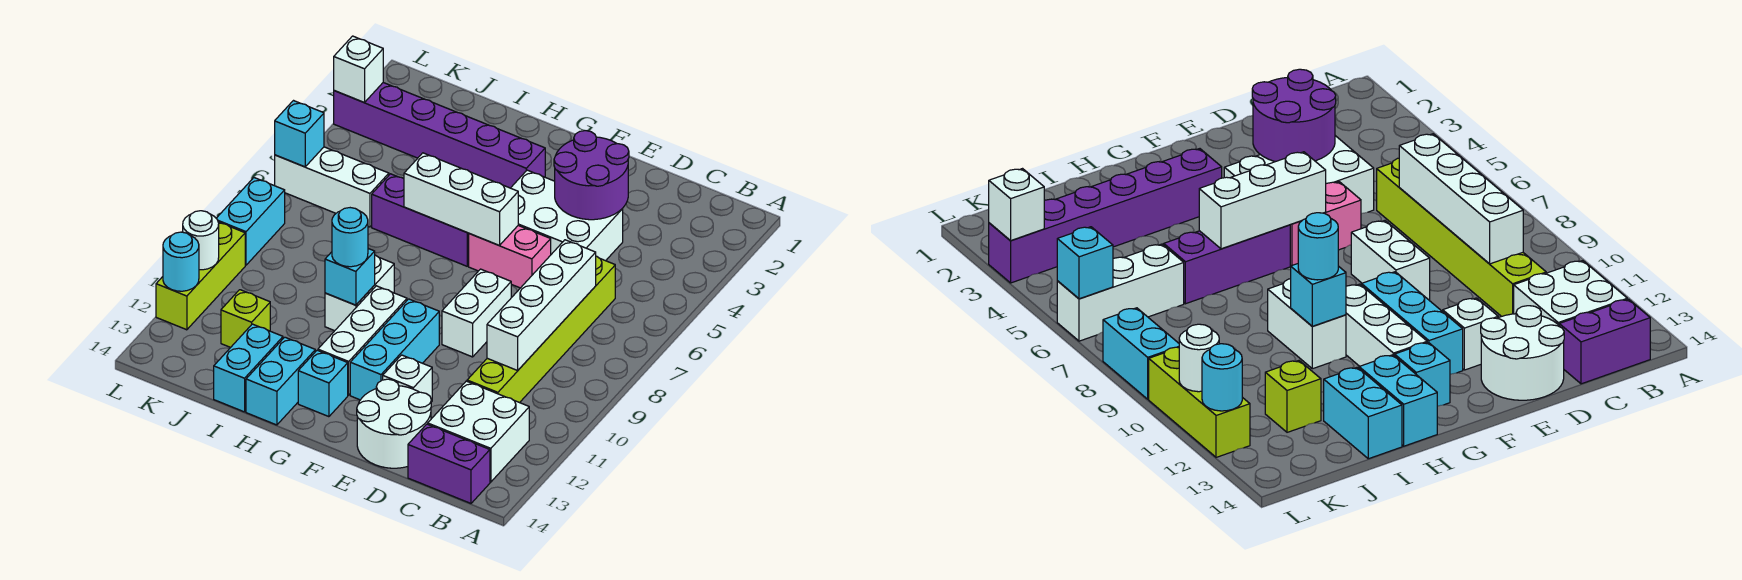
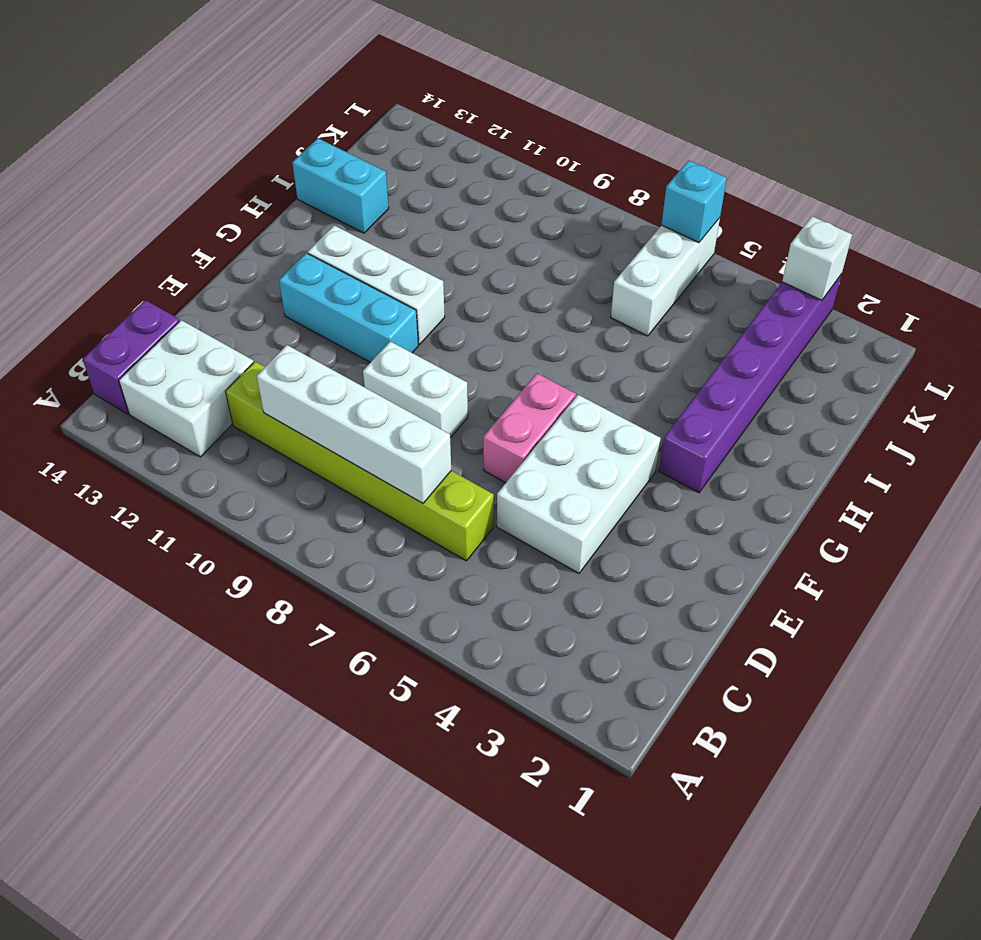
none -> white 2x2 round brick [357,379,431,468]
none -> white 1x1 brick [383,355,432,402]
none -> purple 1x3 brick [372,174,469,266]

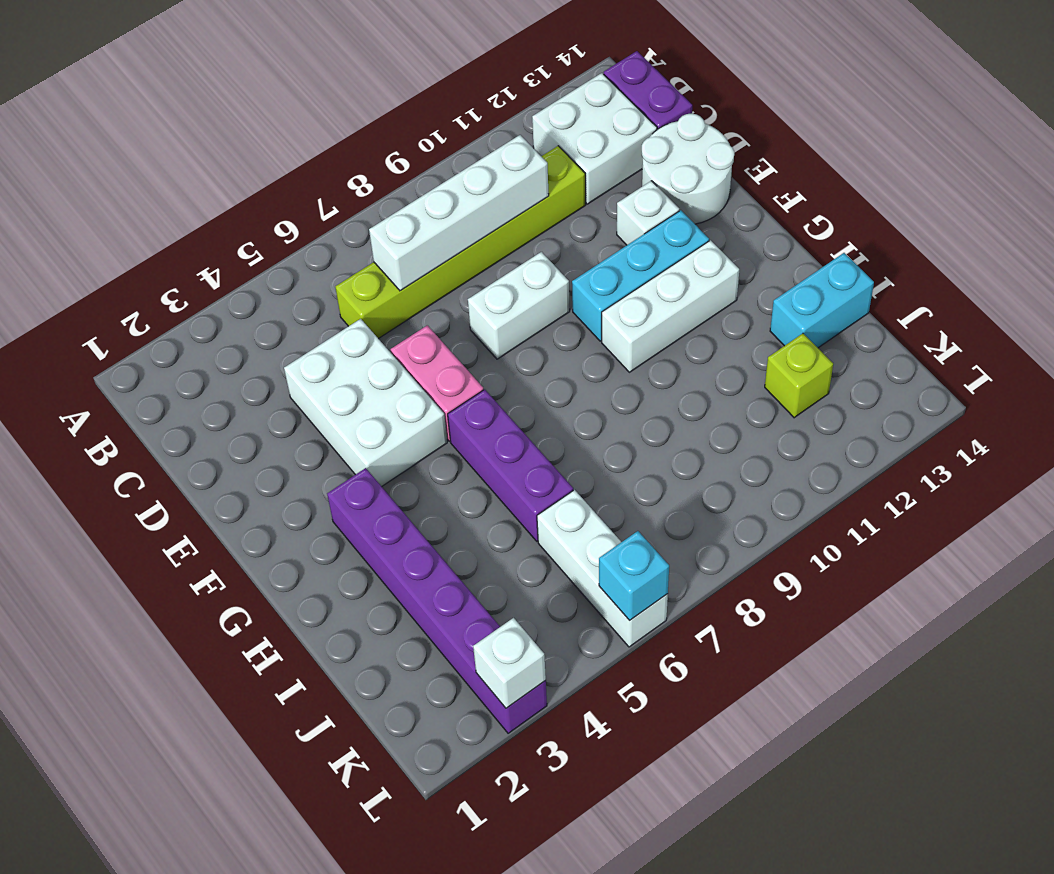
none -> cyan 1x1 brick [298,350,348,417]
none -> white 1x2 brick [325,255,394,331]
none -> cyan 1x2 brick [246,337,315,425]

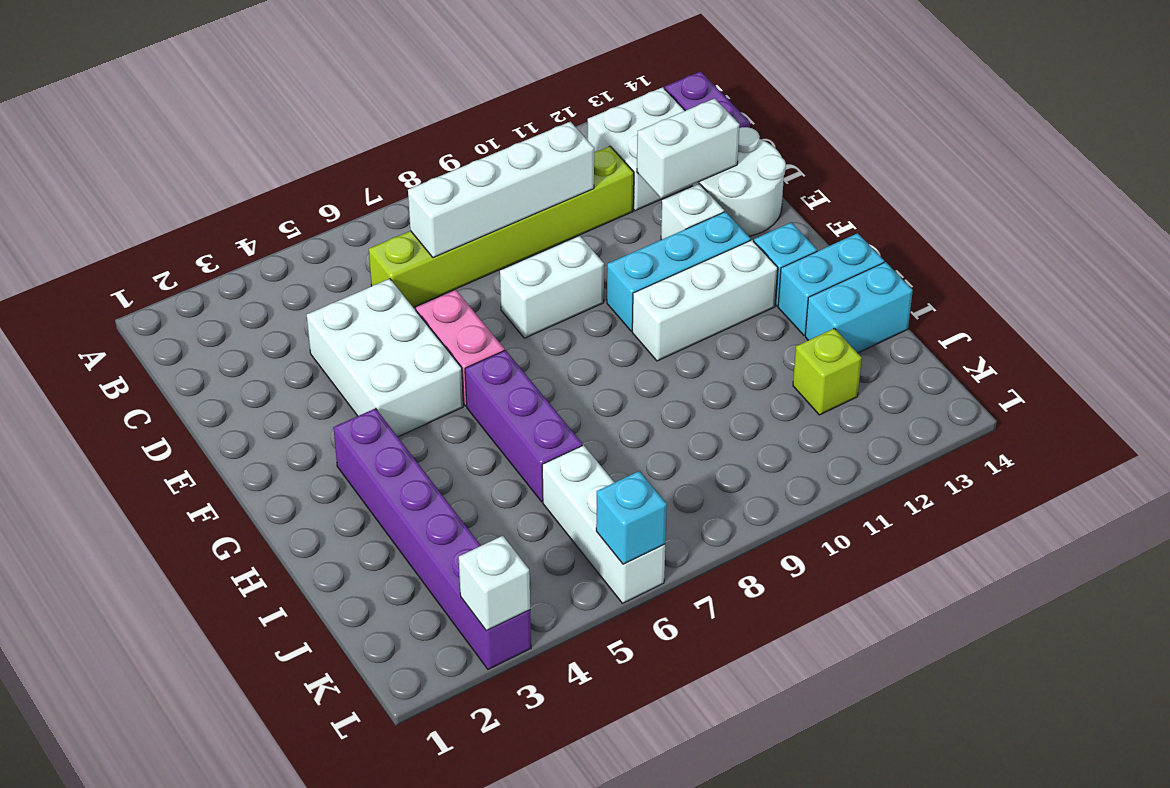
white 1x2 brick [637,98,740,198] -> white 1x2 brick moved to [325,255,394,331]
none -> cyan 1x2 brick [216,178,285,265]
none -> lime 1x3 brick [156,222,245,330]
none -> purple 2x2 round brick [554,131,629,220]

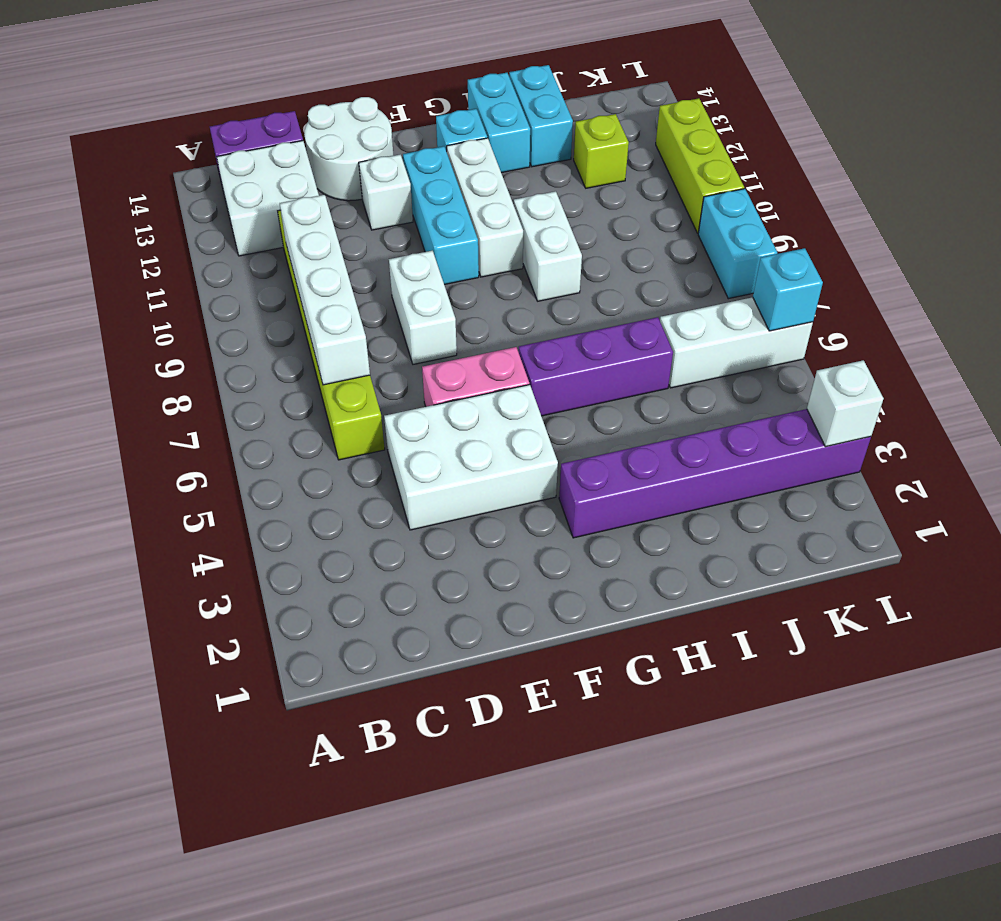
none -> purple 2x2 round brick [554,131,629,220]
none -> white 1x3 brick [404,153,518,245]
none -> cyan 1x1 brick [325,249,375,305]

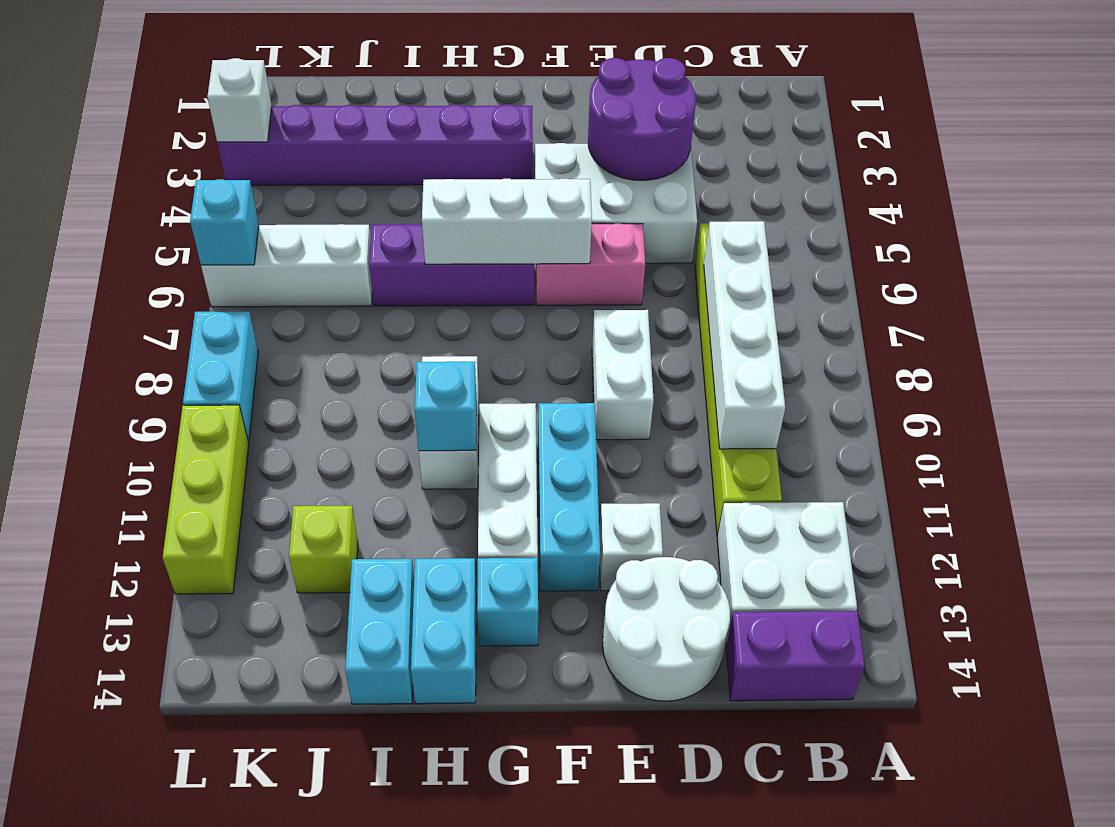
none -> white 1x1 round brick [183,211,219,270]
none -> cyan 1x1 round brick [163,232,199,291]
none -> cyan 1x1 round brick [332,208,368,267]

